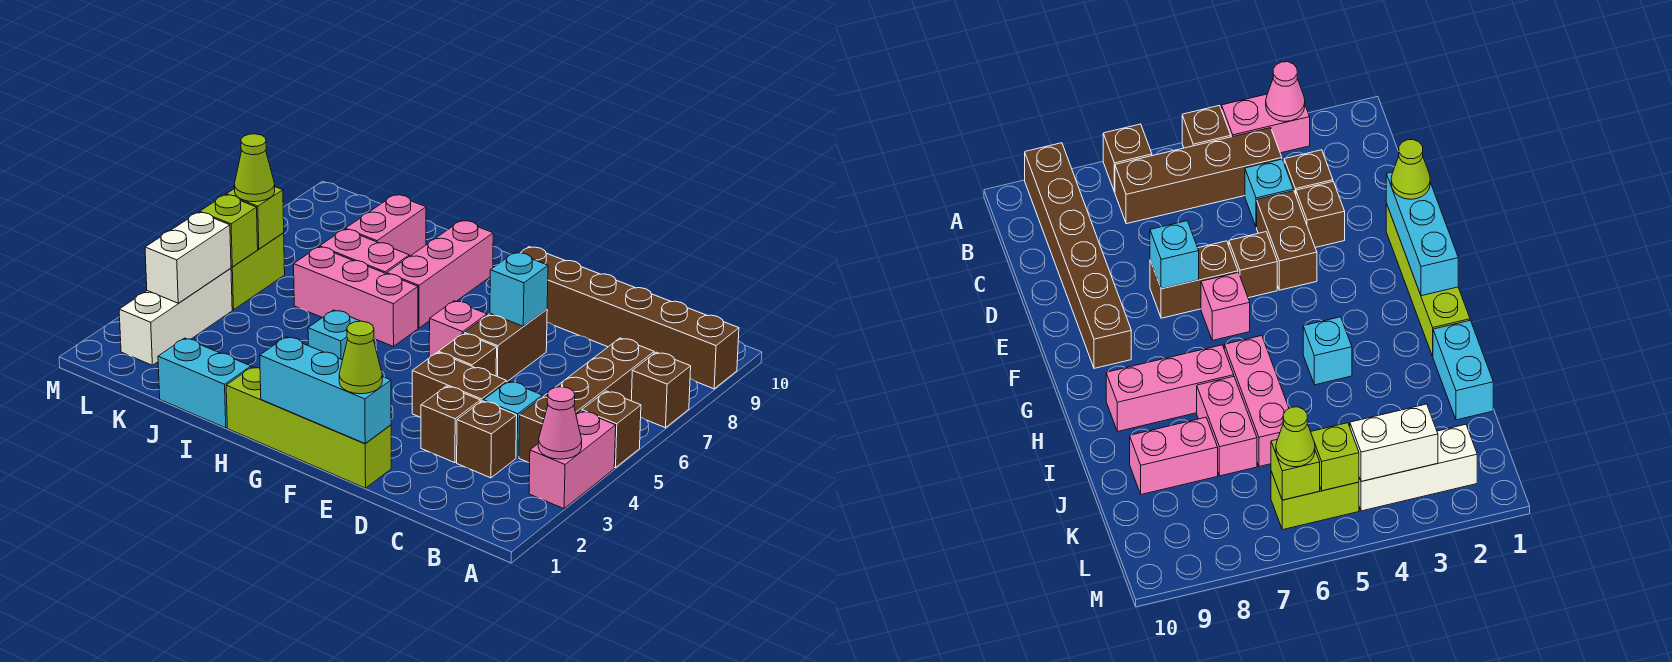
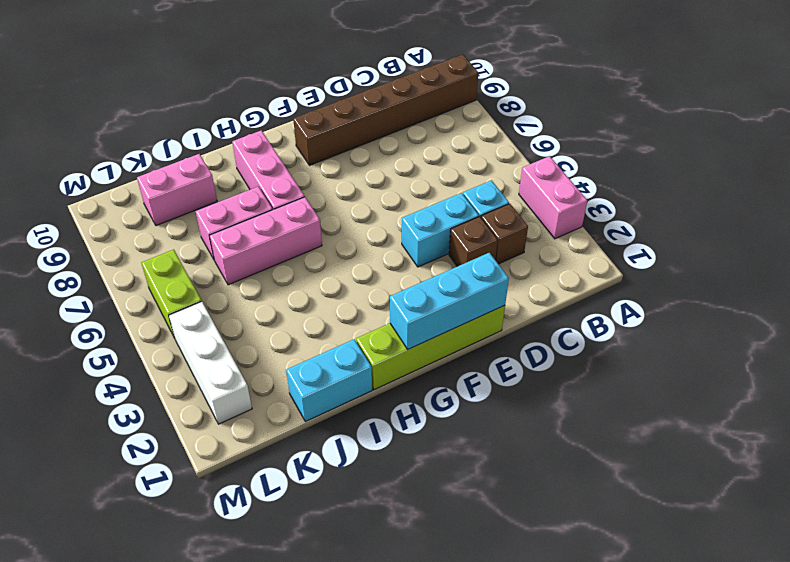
cyan 1x2 brick [402,193,479,267] -> brown 1x2 brick [412,352,506,417]
pink 1x2 brick [137,154,217,226] -> pink 1x2 brick turned to [345,195,426,257]
none -> brown 1x1 brick [582,391,641,468]
none -> brown 1x1 brick [631,352,691,428]
none -> brown 1x4 brick [519,338,654,463]

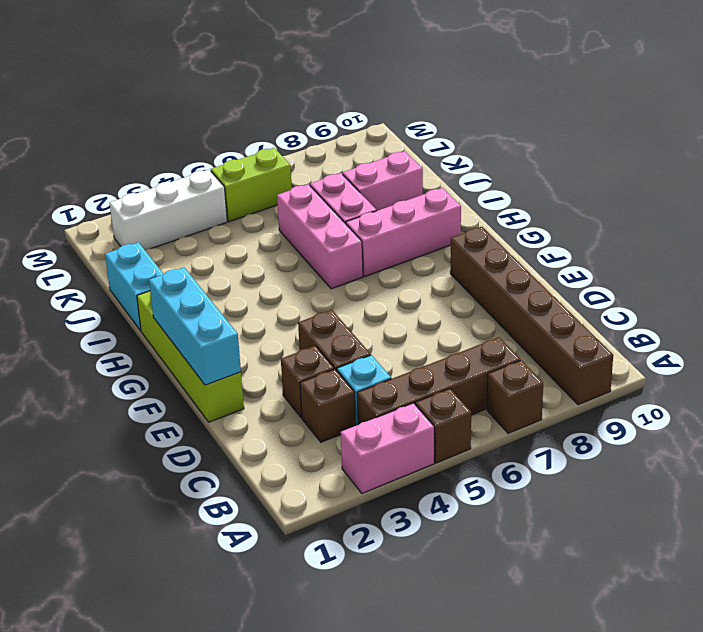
none -> brown 1x1 brick [438,333,497,376]
none -> brown 1x2 brick [464,309,547,382]
none -> pink 1x1 brick [429,301,487,358]

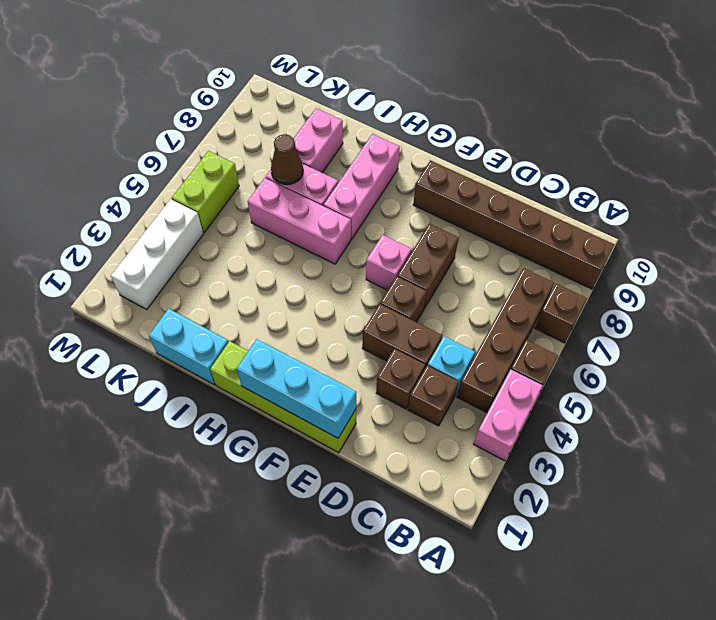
brown 1x1 cone [271,134,303,185] -> none
none -> cyan 1x1 brick [308,310,359,360]
none -> pink 1x1 cone [538,387,582,459]
none -> cyan 1x1 brick [490,252,548,326]

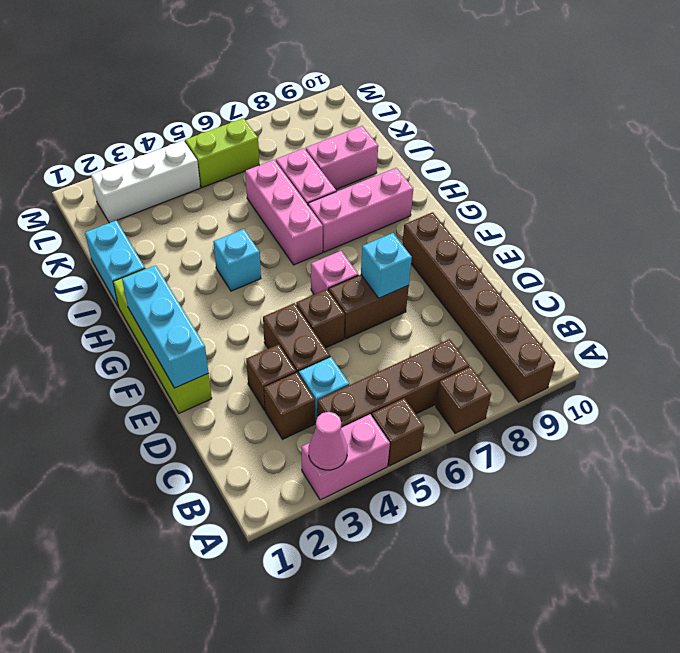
none -> white 1x2 brick [145,212,231,303]
none -> lime 1x1 brick [200,195,258,267]
none -> lime 1x1 brick [226,187,284,249]

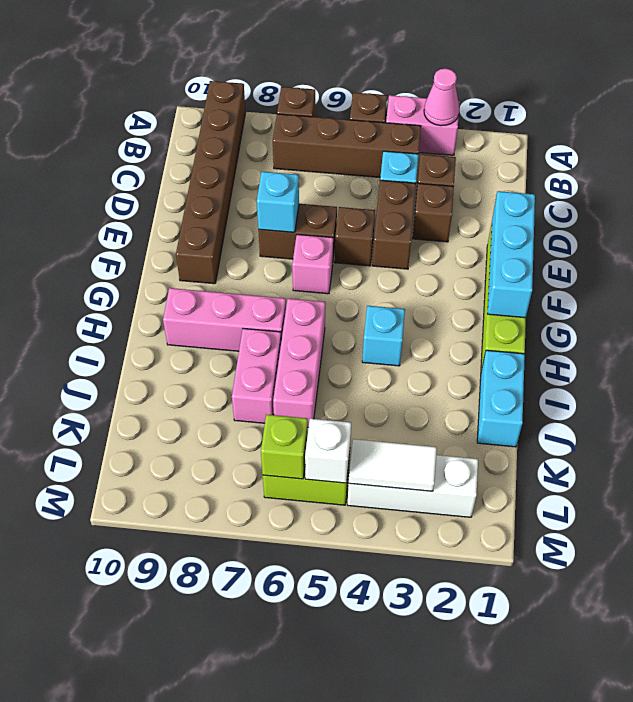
white 1x2 tile [349,439,437,491] -> white 1x2 brick [145,212,231,303]
white 1x1 brick [305,419,351,483] -> lime 1x1 brick [200,195,258,267]
none -> pink 1x2 brick [345,195,426,257]
none -> lime 1x1 cone [339,321,382,394]
none -> lime 1x1 cone [234,134,275,202]

